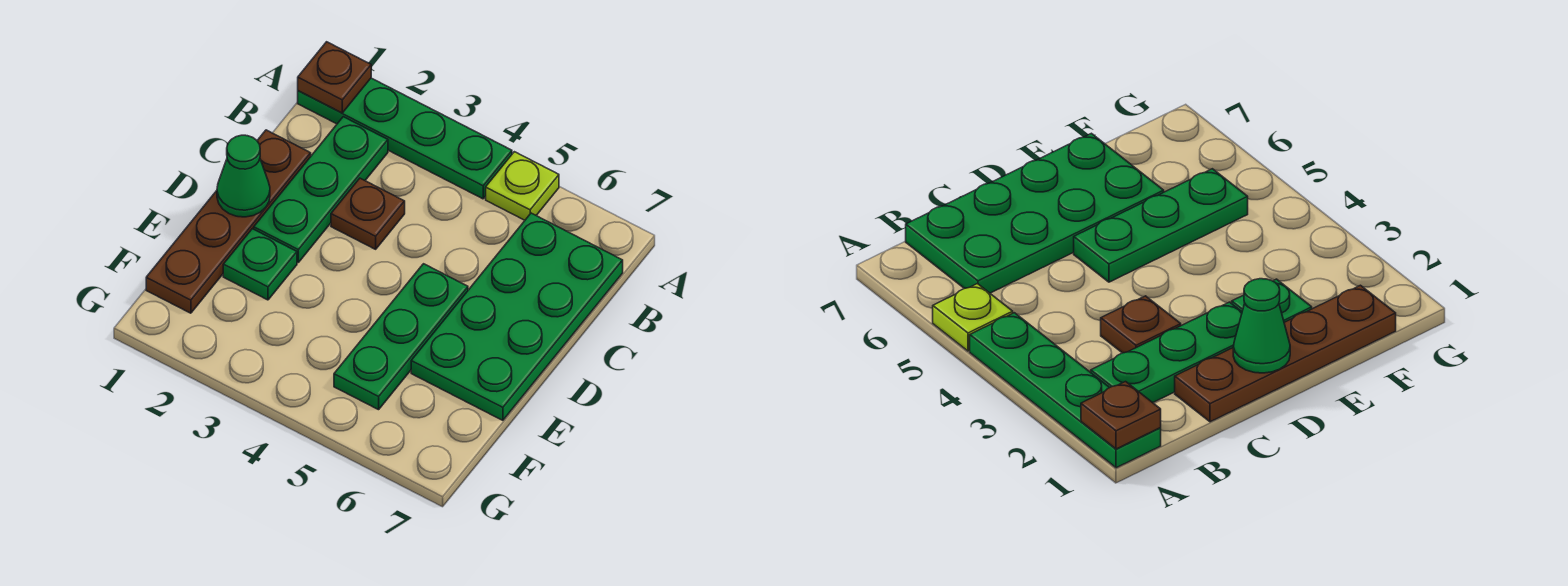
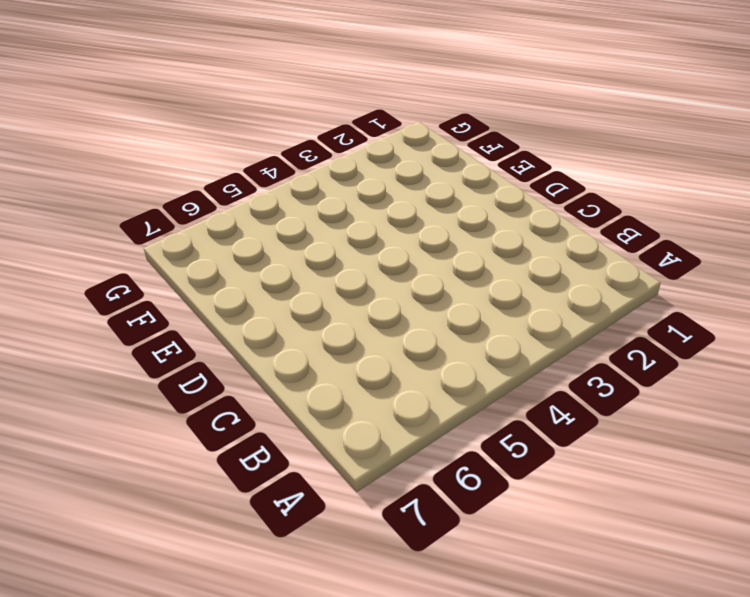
none -> green 1x4 plate [298,78,512,199]
none -> lime 1x1 plate [486,152,559,220]

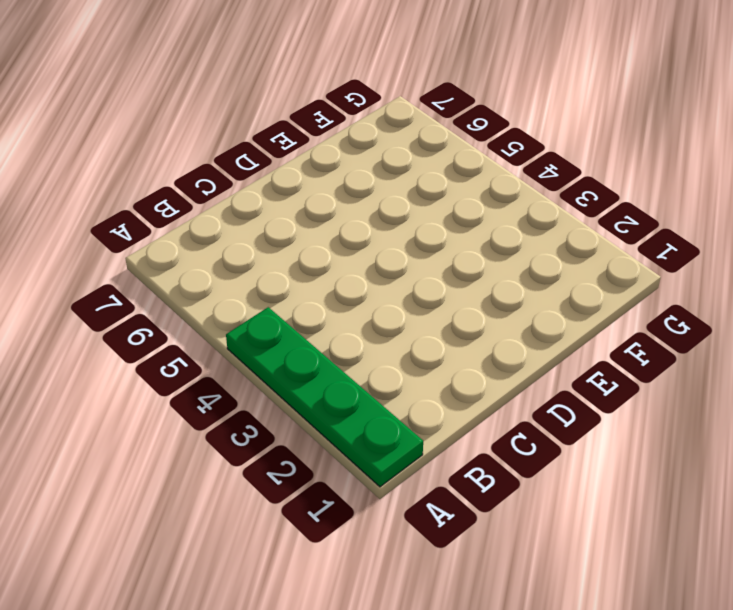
none -> lime 1x1 plate [486,152,559,220]
none -> green 1x3 plate [254,117,388,262]

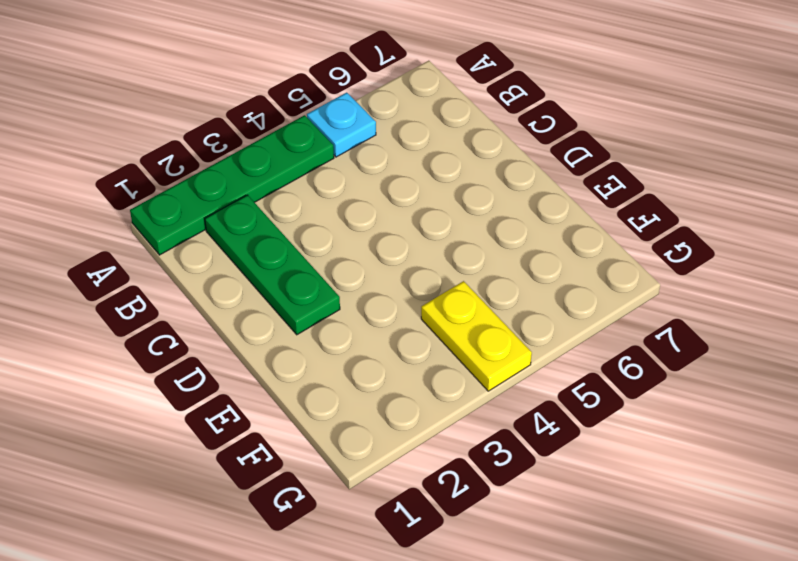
cyan 1x1 plate [307,93,376,157] -> lime 1x1 plate [486,152,559,220]
yellow 1x2 plate [421,281,532,391] -> none
none -> green 2x4 plate [411,213,623,420]
none -> brown 1x4 plate [146,130,311,313]

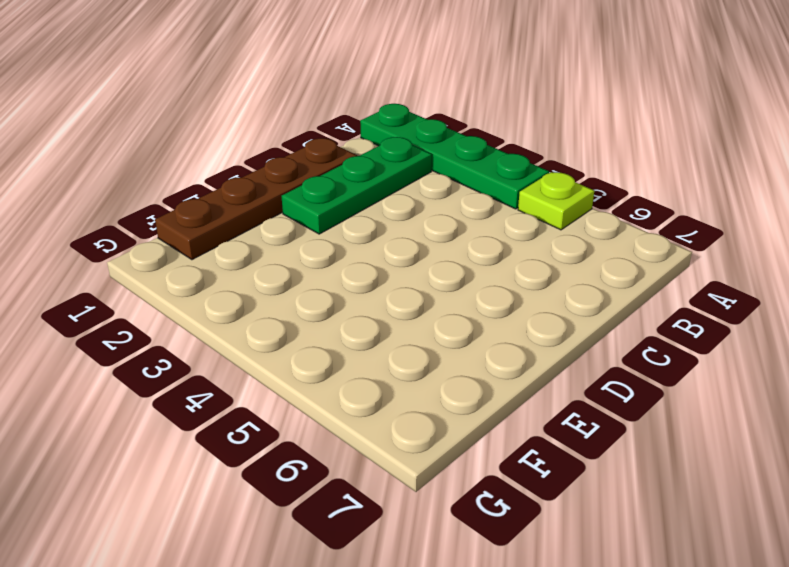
none -> green 2x4 plate [411,213,623,420]
none -> brown 1x1 plate [331,178,405,249]

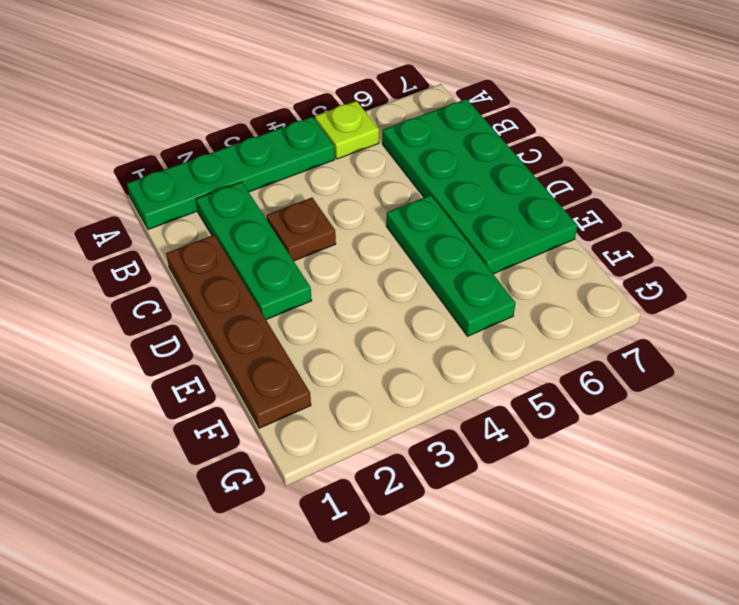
none -> green 1x1 plate [223,229,297,300]
none -> brown 1x1 plate [298,42,371,113]

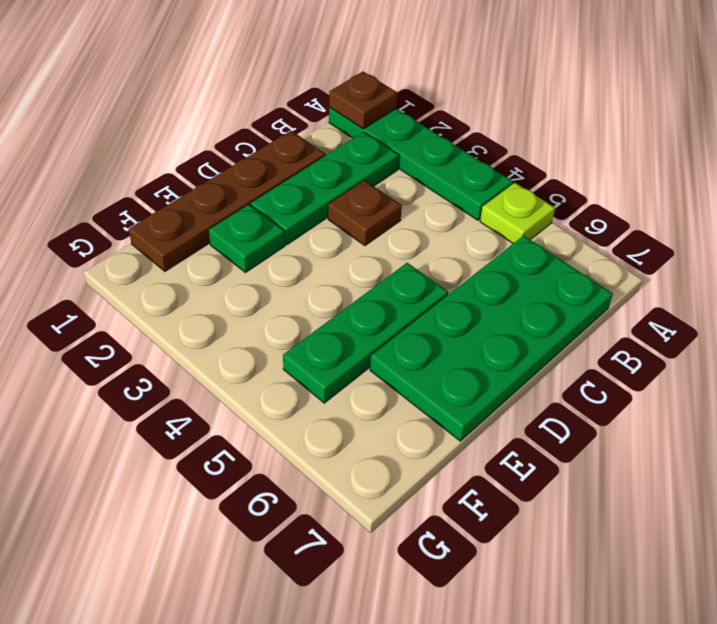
none -> green 1x1 cone [217,135,270,217]

